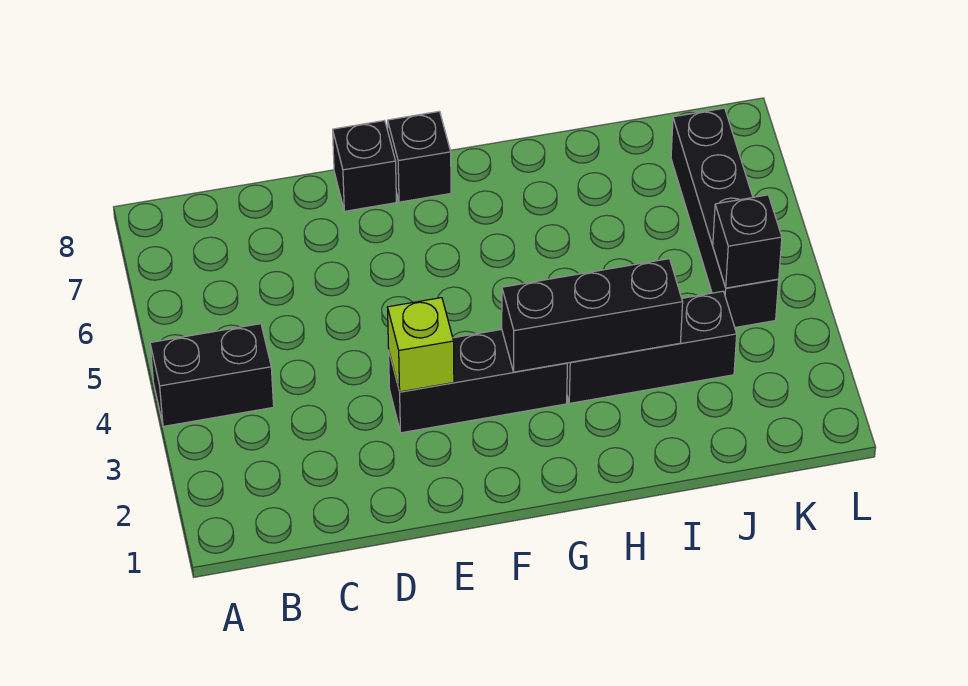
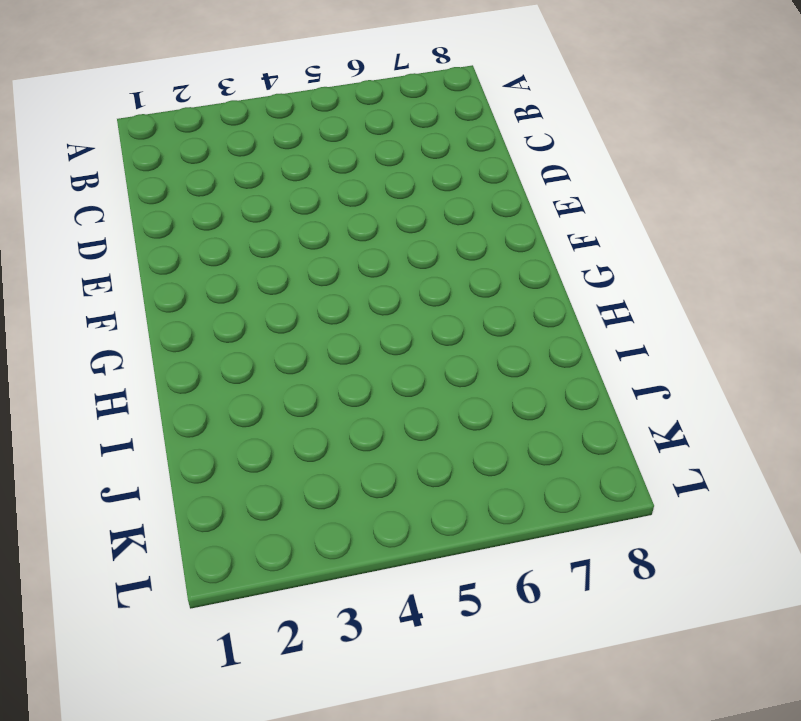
none -> black 1x2 brick [150,324,274,426]
none -> black 1x3 brick [389,329,567,433]

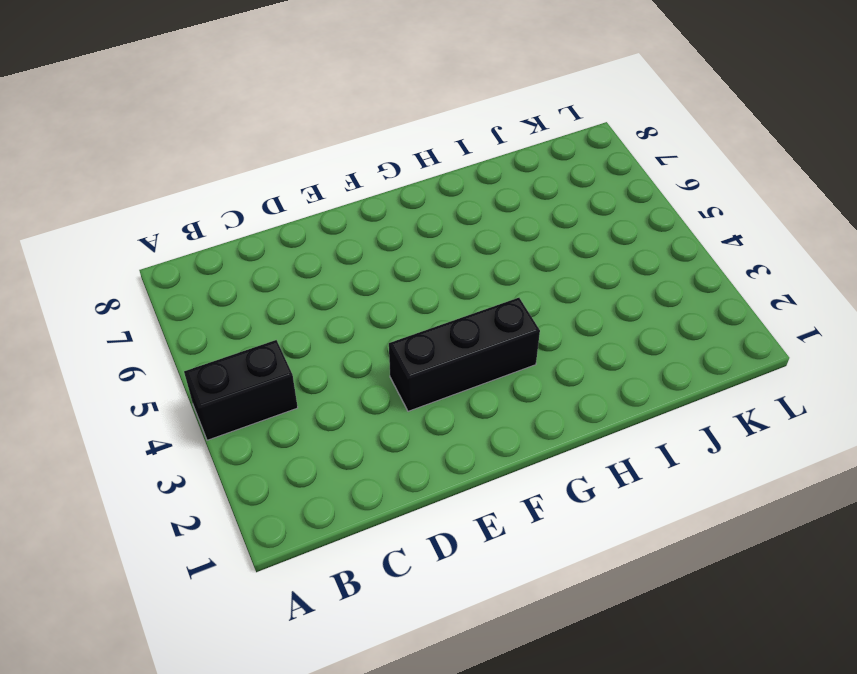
none -> black 1x1 brick [333,121,396,211]
none -> black 1x1 brick [388,111,451,202]

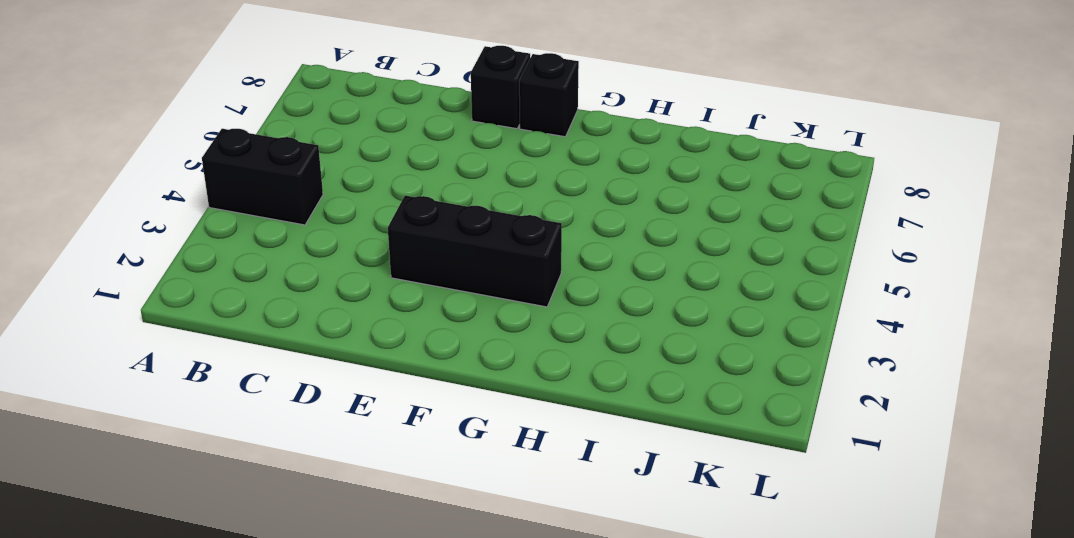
none -> black 1x3 brick [567,291,737,403]
none -> black 1x4 brick [671,108,779,327]

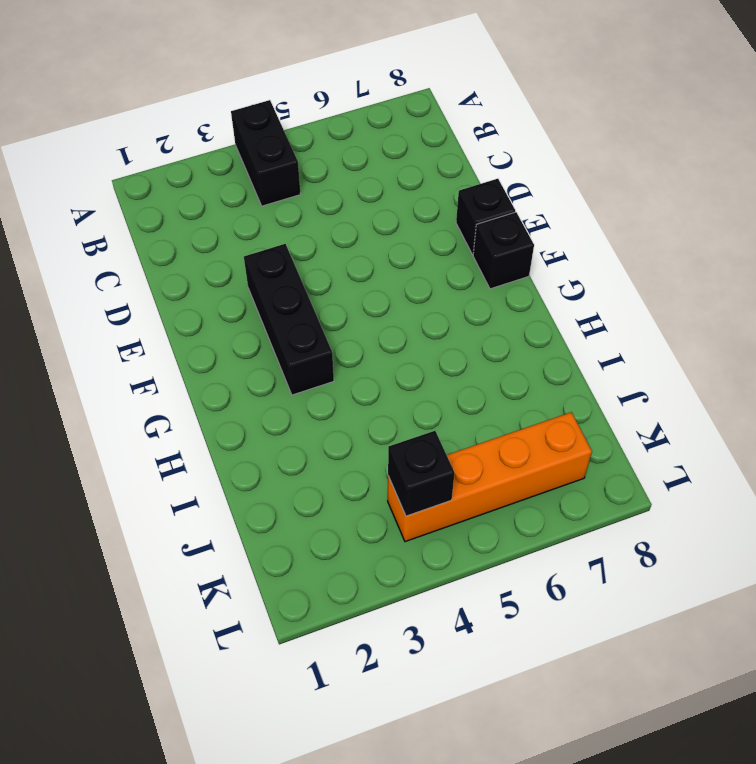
orange 1x4 brick [388,412,592,542] -> black 1x4 brick [671,108,779,327]
none -> black 1x3 brick [567,291,737,403]
none -> lime 1x1 brick [388,298,454,392]

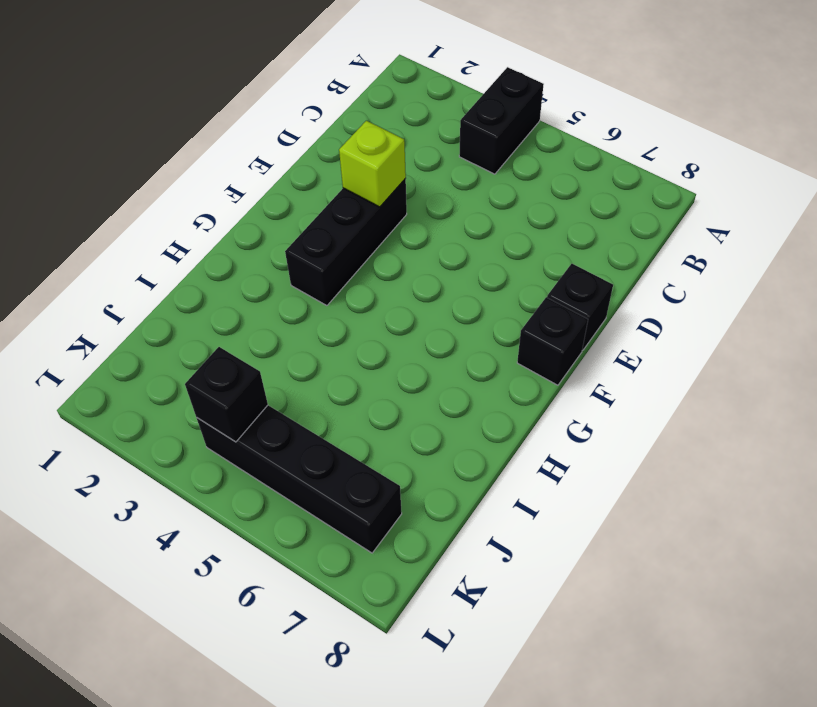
none -> black 1x3 brick [567,291,737,403]
none -> black 1x3 brick [502,259,683,372]

